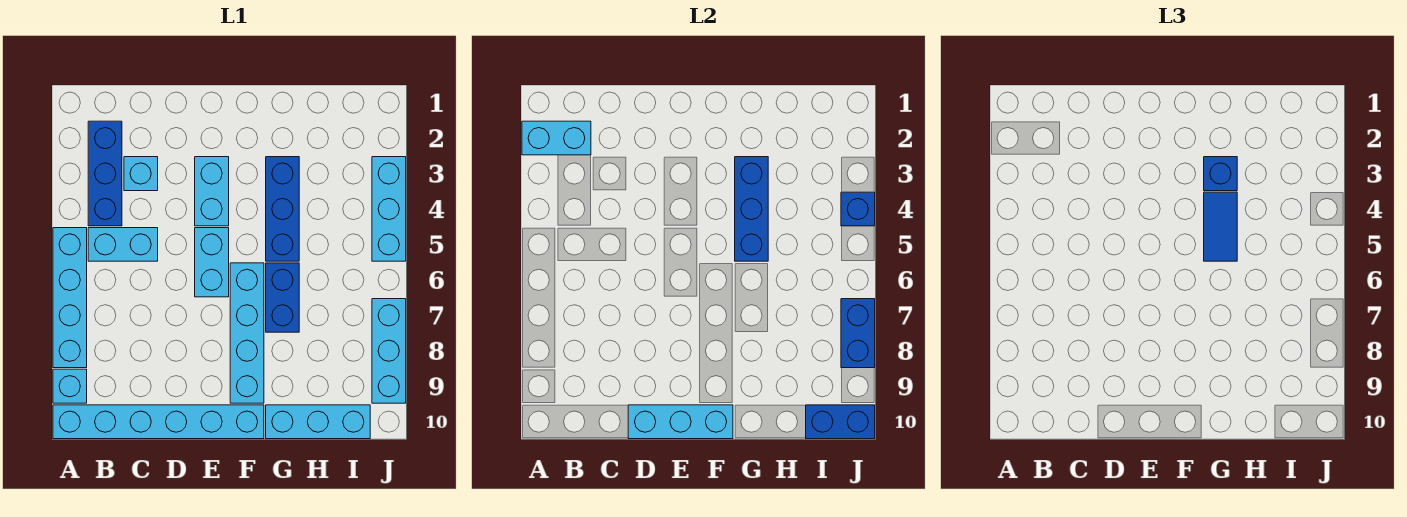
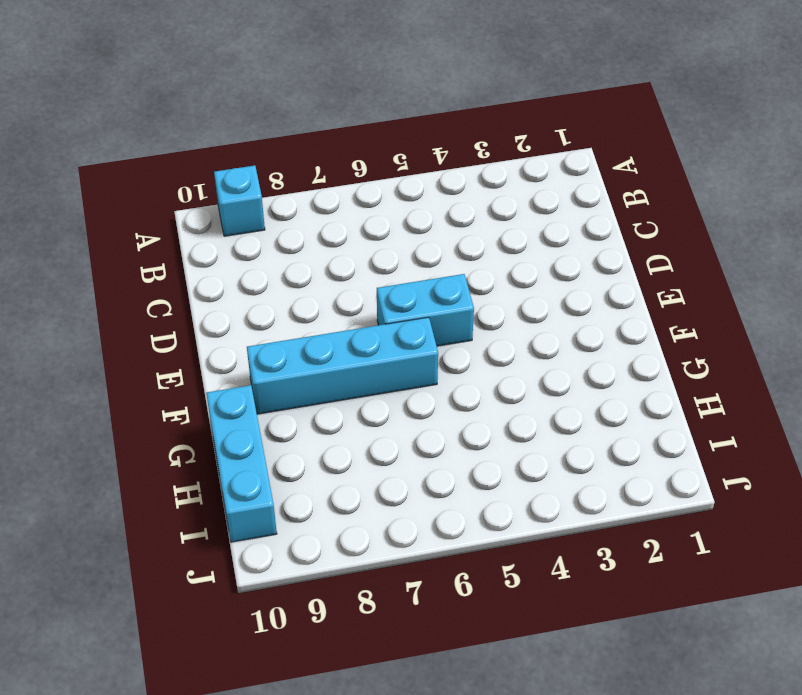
none -> cyan 1x4 brick [53,228,87,368]
none -> cyan 1x6 brick [53,405,264,439]
none -> blue 1x3 brick [88,121,122,226]

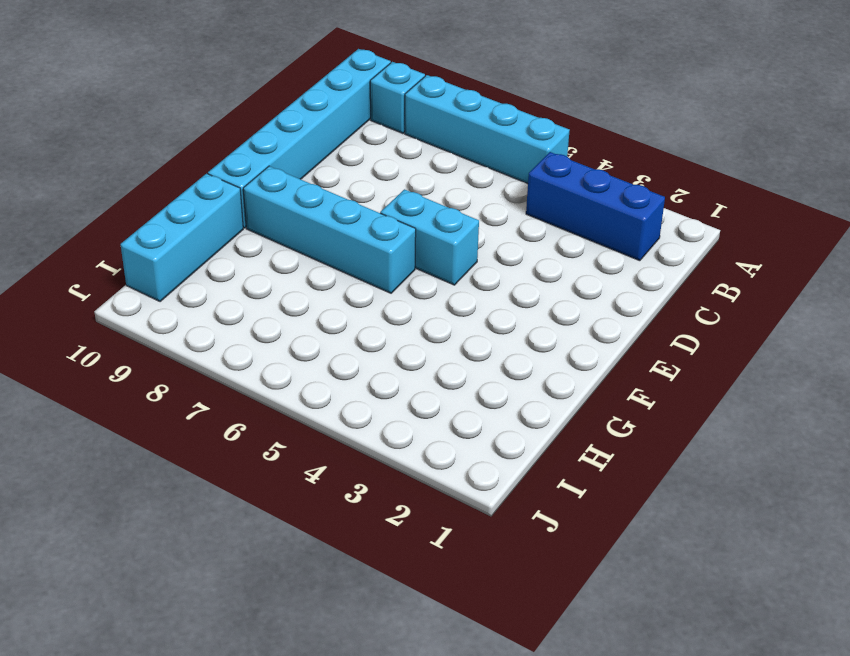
none -> cyan 1x2 brick [88,228,158,261]
none -> cyan 1x1 brick [124,157,158,191]
none -> cyan 1x2 brick [195,157,229,226]

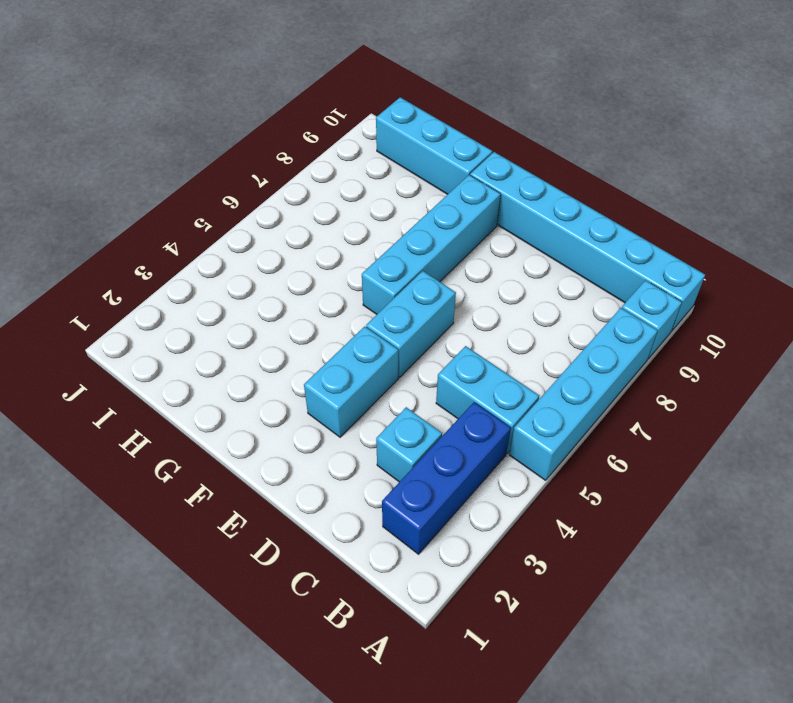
none -> blue 1x3 brick [266,157,299,261]
none -> blue 1x2 brick [266,263,299,332]
none -> cyan 1x3 brick [372,157,406,261]

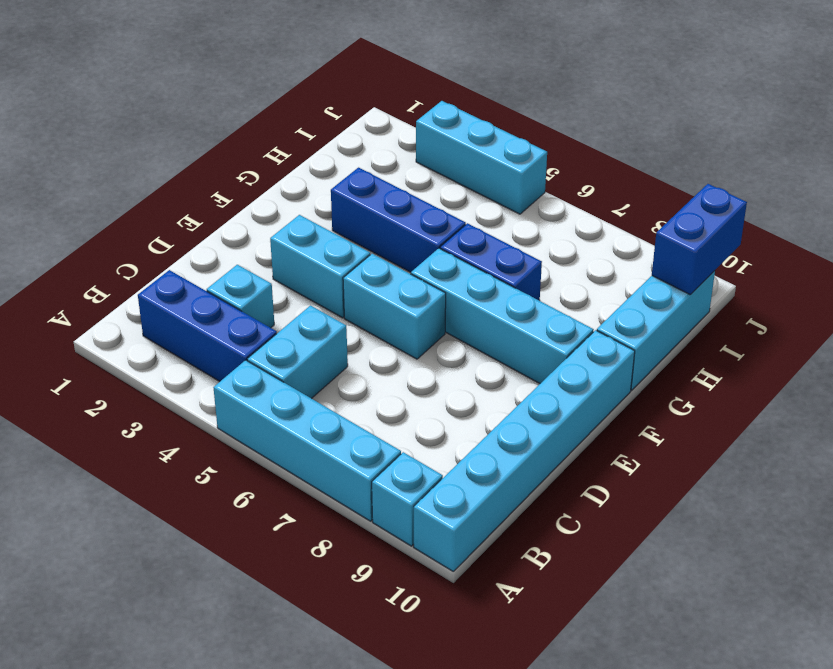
none -> cyan 1x3 brick [372,299,406,403]
none -> cyan 1x2 brick [522,121,591,155]
none -> cyan 1x3 brick [628,405,733,439]

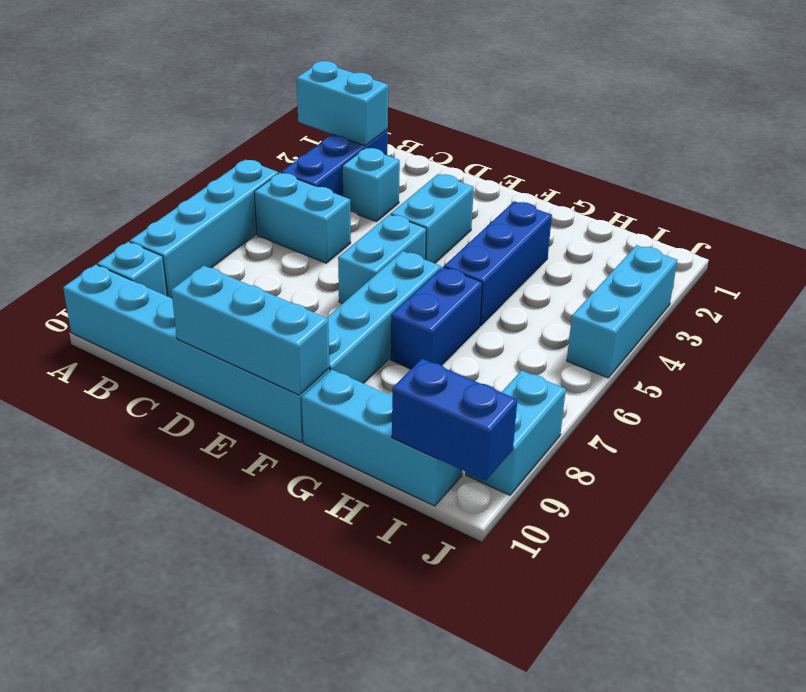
cyan 1x2 brick [466,370,566,495] -> cyan 1x3 brick [372,299,406,403]
none -> blue 1x3 brick [735,157,768,261]
none -> blue 1x1 brick [841,192,875,226]
none -> blue 1x2 brick [841,299,875,368]

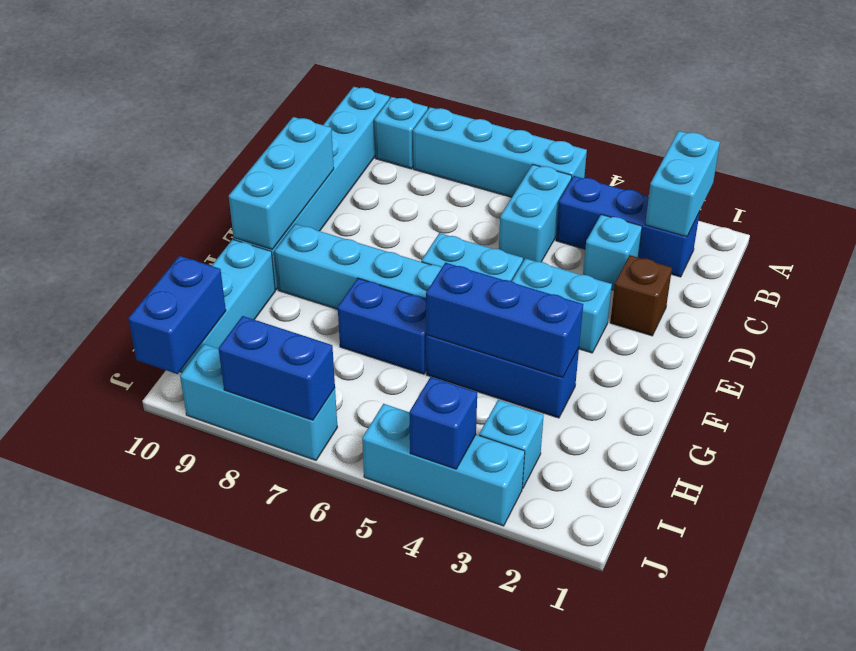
brown 1x1 brick [610,255,672,336] -> none
cyan 1x1 brick [479,400,544,488] -> none
none -> blue 1x1 brick [1204,157,1237,191]
none -> blue 1x2 tile [1204,192,1237,261]

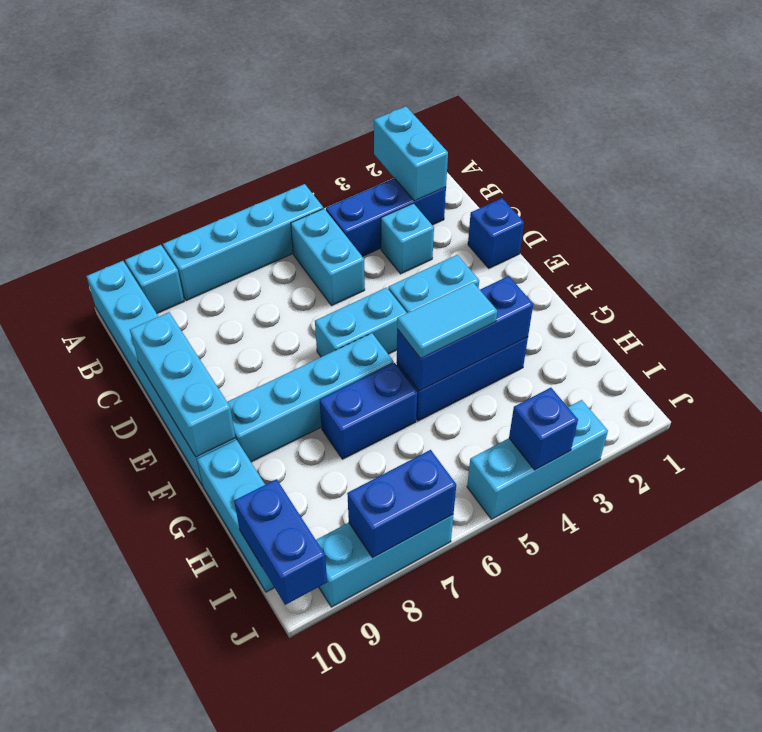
blue 1x1 brick [468,198,524,268] -> blue 1x1 brick moved to [1204,157,1237,191]
cyan 1x2 tile [397,282,497,358] -> blue 1x2 tile [1204,192,1237,261]

